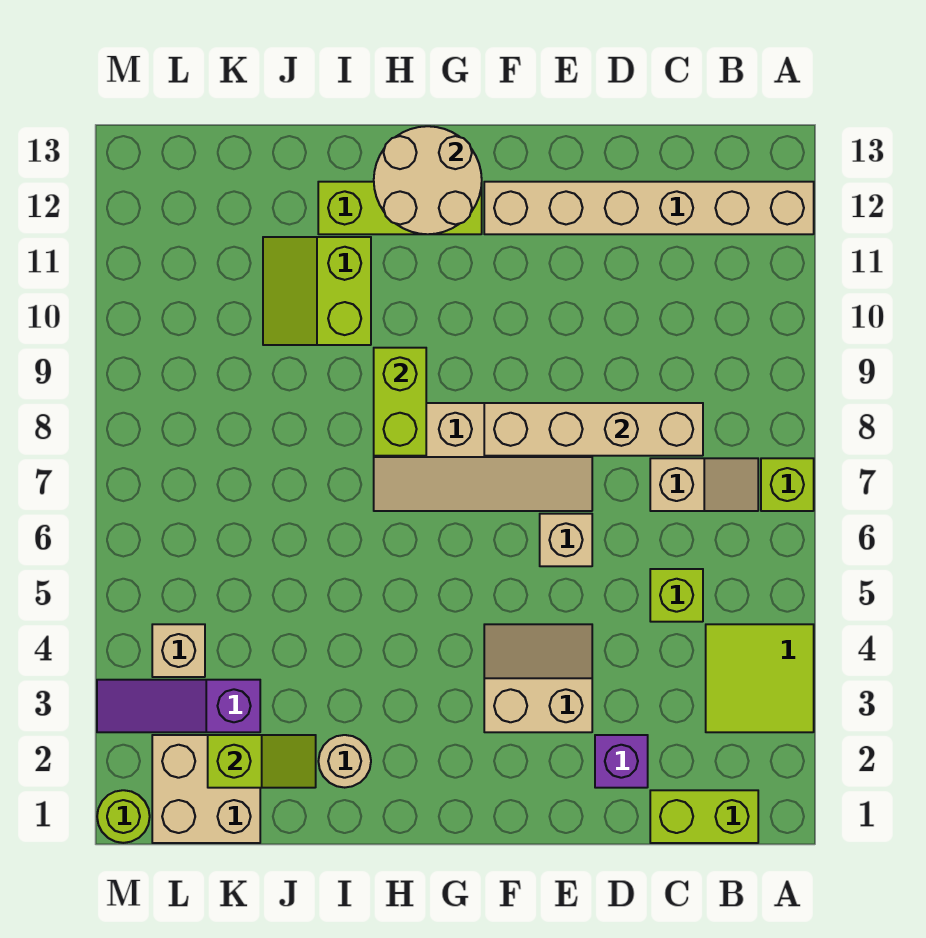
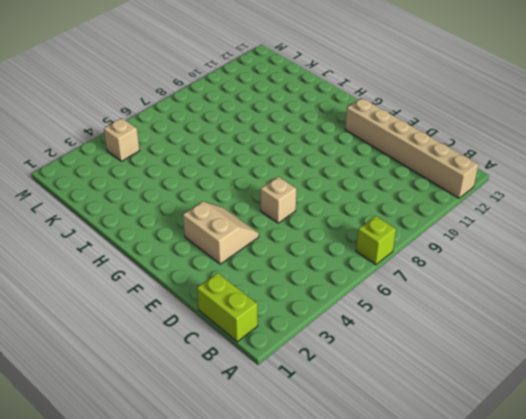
none -> lime 2x2 tile [706,624,814,732]
none -> tan 1x2 slope [650,458,758,511]
none -> lime 1x1 brick [650,569,703,622]

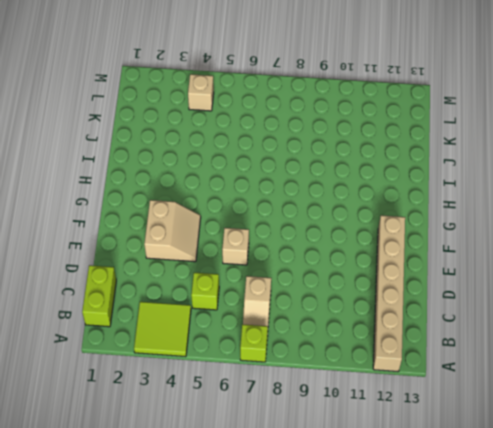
none -> purple 1x1 brick [595,735,648,788]
none -> tan 2x4 slope [374,403,592,511]
none -> lime 1x3 brick [318,182,482,234]

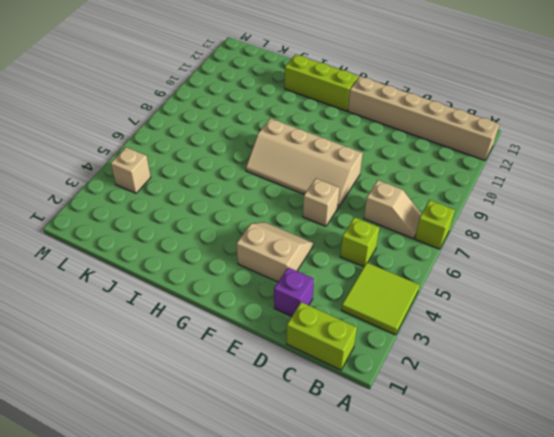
none -> tan 1x1 round brick [318,735,371,788]
none -> lime 2x2 slope [263,237,371,345]
none -> tan 2x2 brick [152,735,260,843]

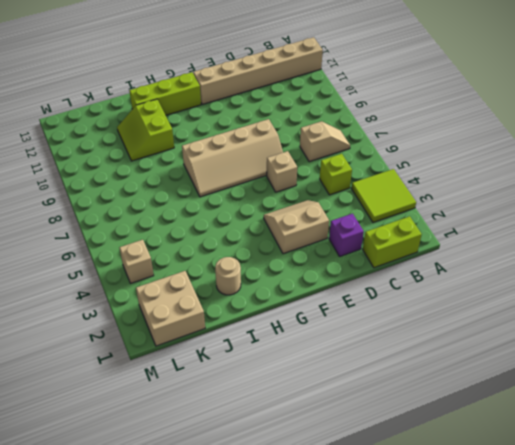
none -> lime 1x1 brick [761,458,814,511]
none -> purple 1x3 slope [97,680,260,732]
none -> lime 1x1 round brick [97,790,150,843]

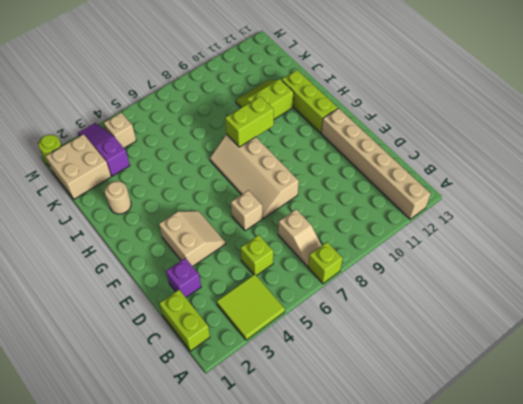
none -> tan 1x4 brick [484,403,703,456]
none -> tan 2x2 round brick [374,126,482,234]
none -> lime 1x2 slope [208,735,316,788]

